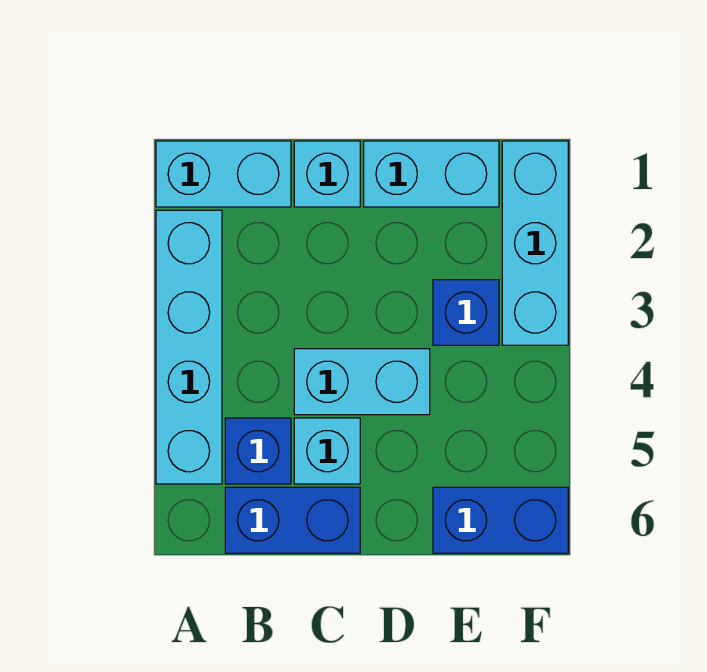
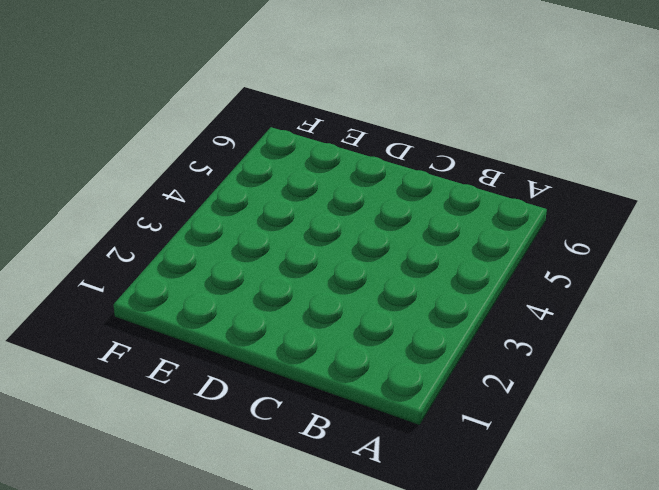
none -> cyan 1x2 brick [156,141,291,207]
none -> cyan 1x4 brick [156,210,222,484]

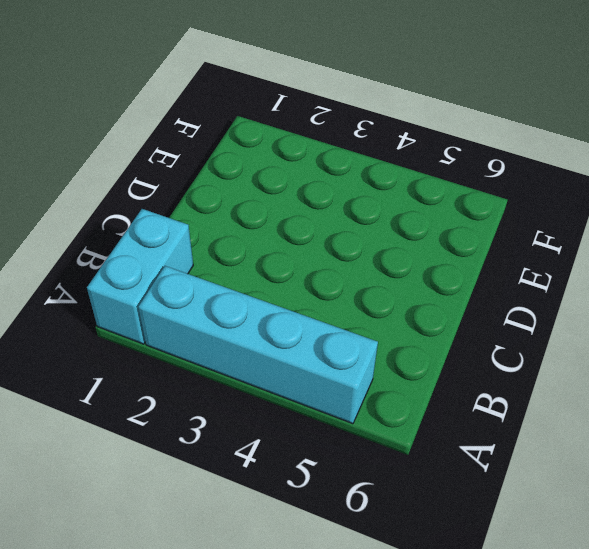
none -> blue 1x1 brick [225,418,291,484]
none -> blue 1x2 brick [225,487,360,553]

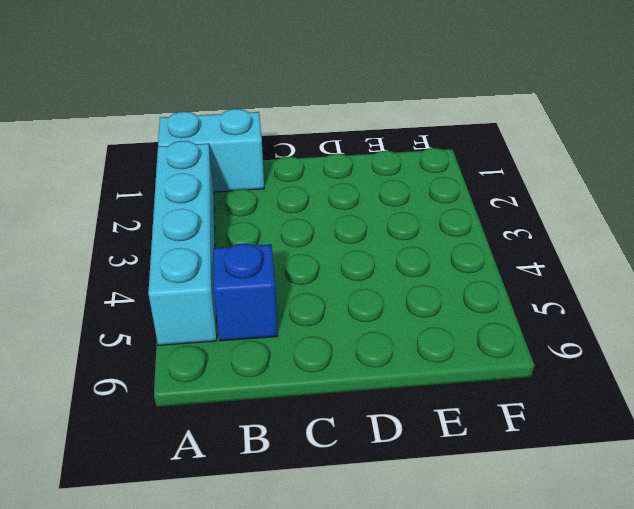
none -> blue 1x2 brick [225,487,360,553]
none -> cyan 1x1 brick [294,141,360,207]

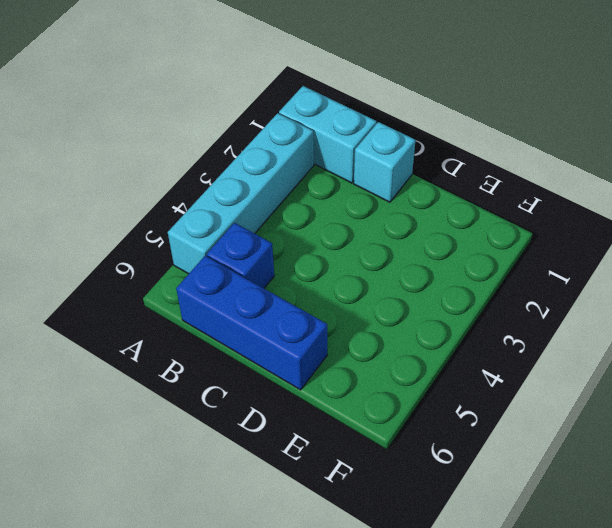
blue 1x3 brick [176,256,327,390] -> blue 1x2 brick [225,487,360,553]
none -> cyan 1x2 brick [294,349,430,415]
none -> cyan 1x1 brick [294,418,360,484]

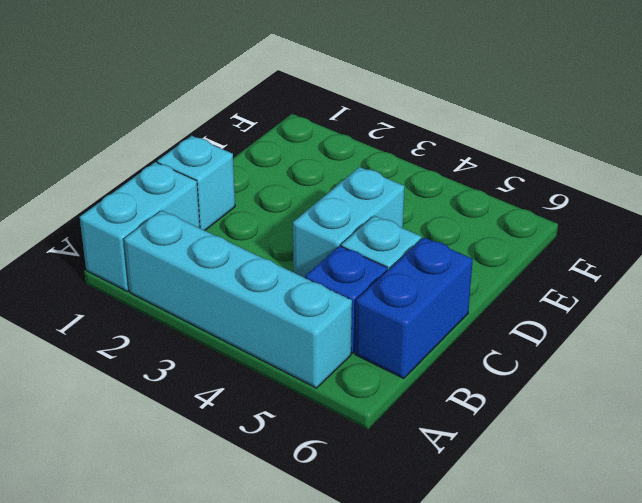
none -> cyan 1x2 brick [364,141,499,207]
none -> blue 1x1 brick [433,280,499,345]

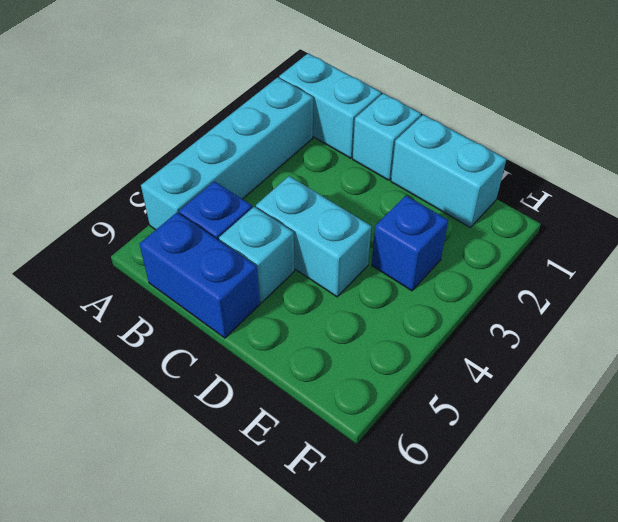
none -> blue 1x2 brick [433,487,568,553]
none -> cyan 1x3 brick [502,141,568,345]

